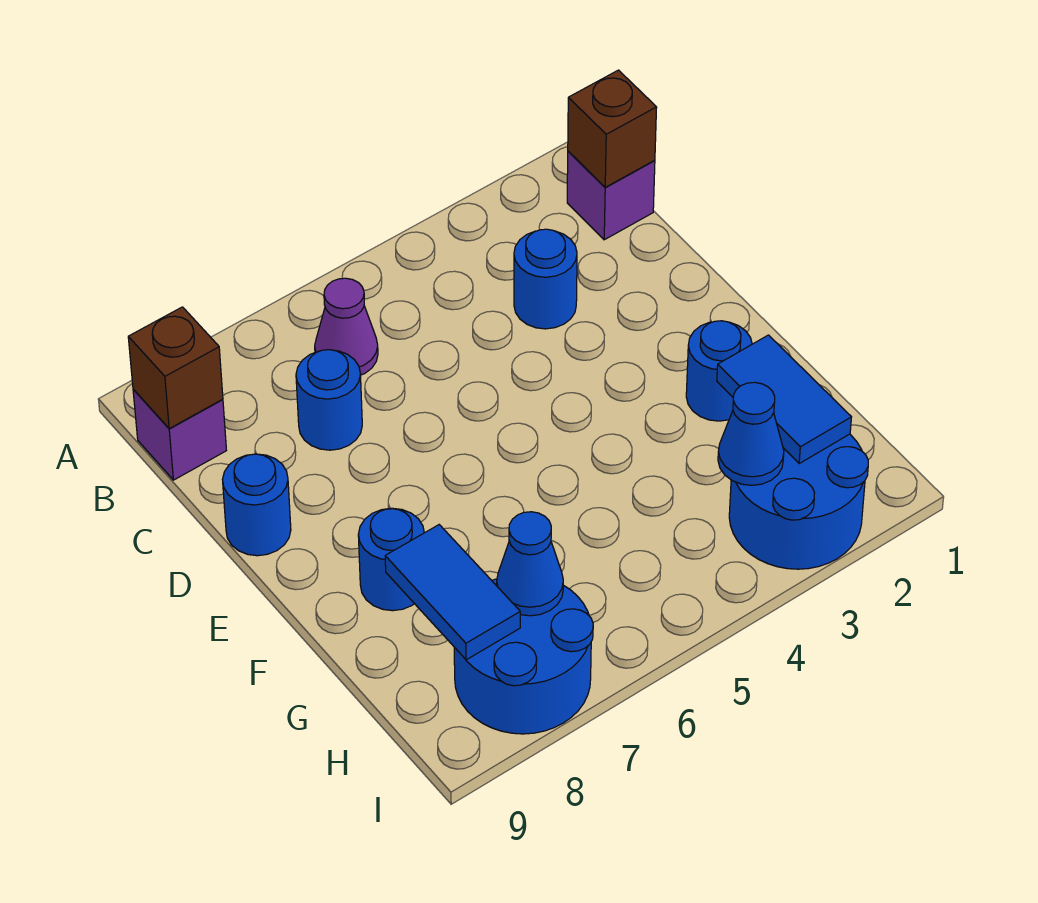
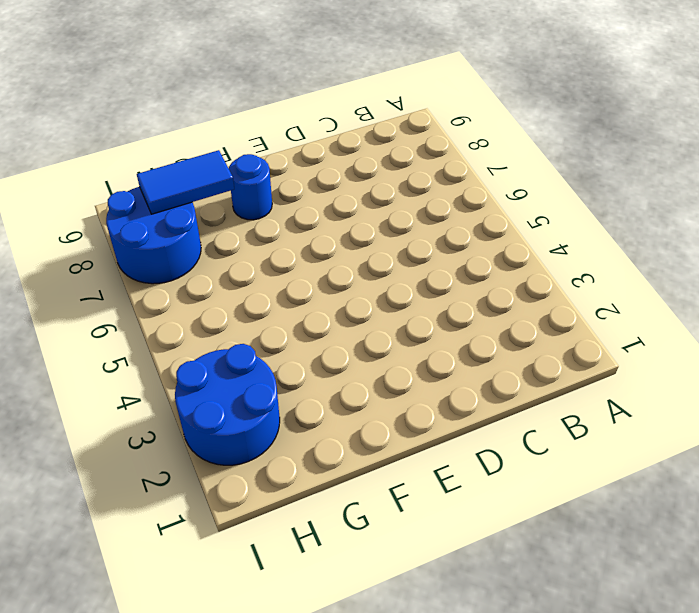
none -> purple 1x1 brick [567,151,655,240]
none -> purple 1x1 cone [315,278,378,375]
none -> purple 1x1 brick [133,390,226,480]

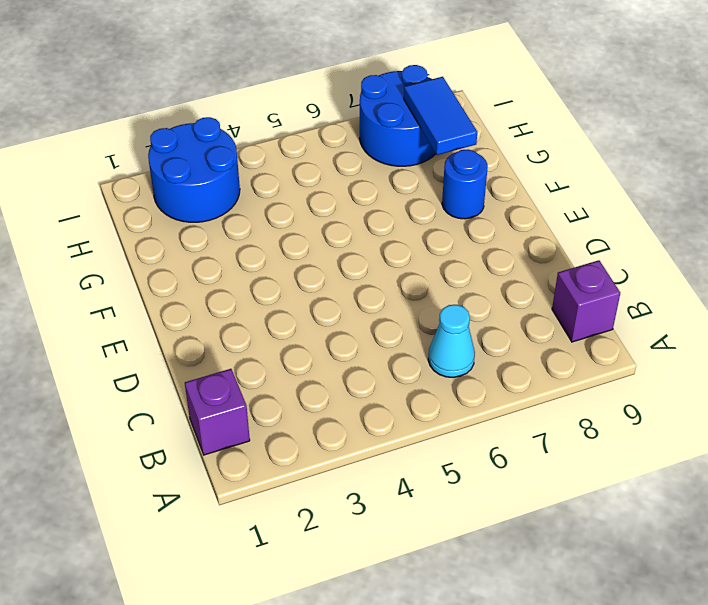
cyan 1x1 cone [428,305,475,378] -> purple 1x1 cone [315,278,378,375]
none -> blue 1x1 round brick [514,229,577,329]
none -> blue 1x1 round brick [296,350,362,450]
none -> blue 1x1 round brick [222,454,291,556]

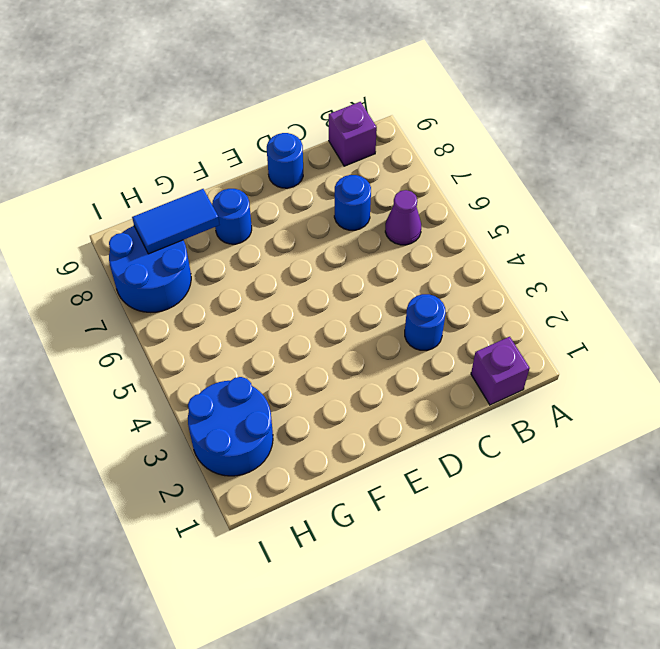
none -> blue 1x1 round brick [686,321,752,421]
none -> brown 1x1 brick [568,70,657,187]
none -> brown 1x1 brick [128,307,223,428]

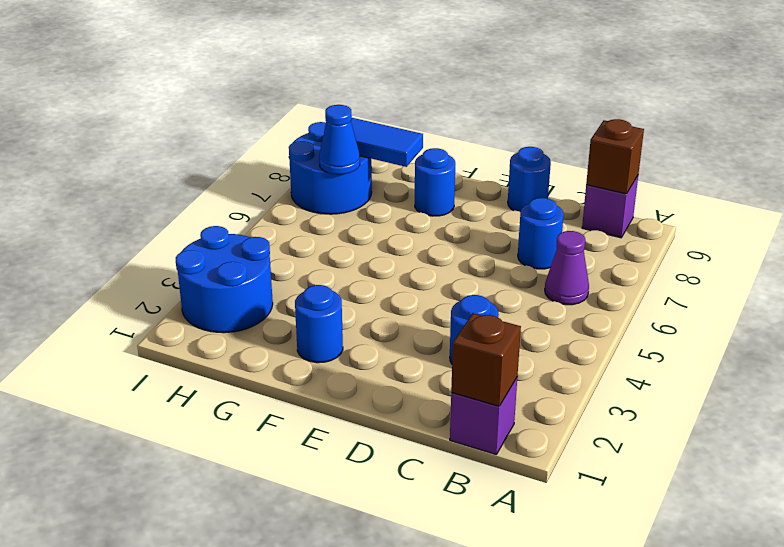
none -> blue 1x2 tile [717,335,851,463]
none -> blue 1x1 cone [718,382,784,485]

